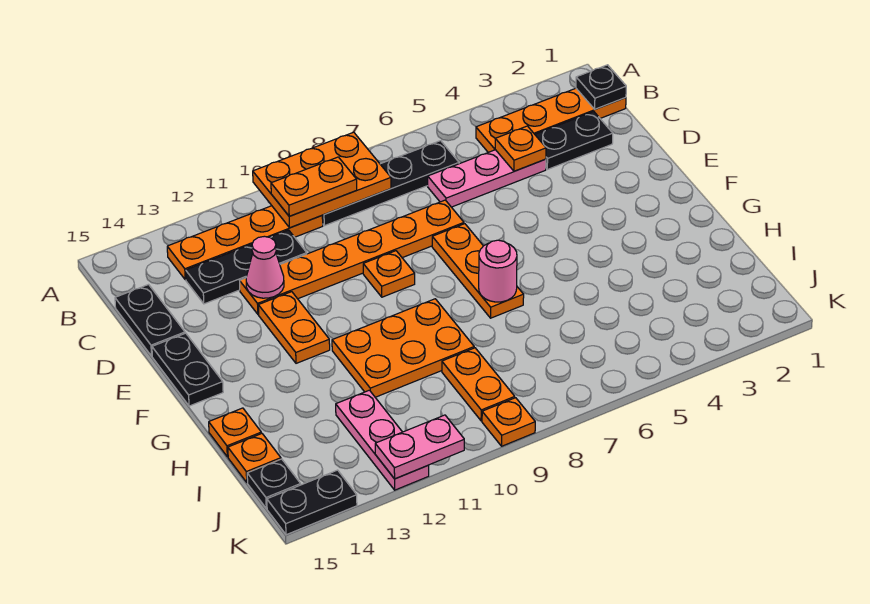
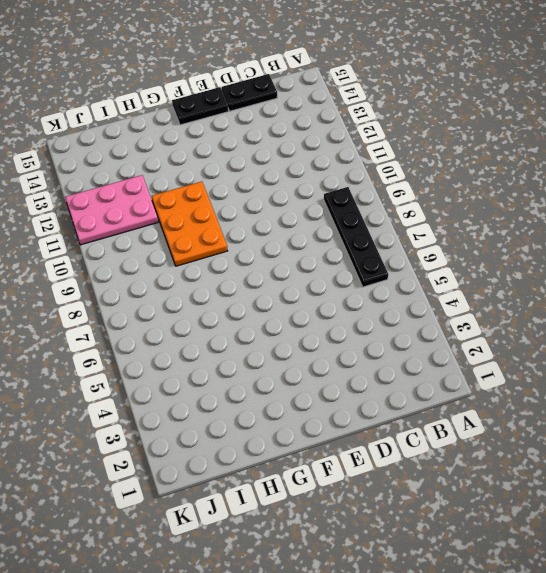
pink 2x3 plate [65,175,158,245] -> pink 1x3 plate [336,390,429,490]
none -> orange 1x4 plate [476,88,626,152]
none -> orange 1x4 plate [167,206,323,280]
none -> black 1x2 plate [535,112,613,169]

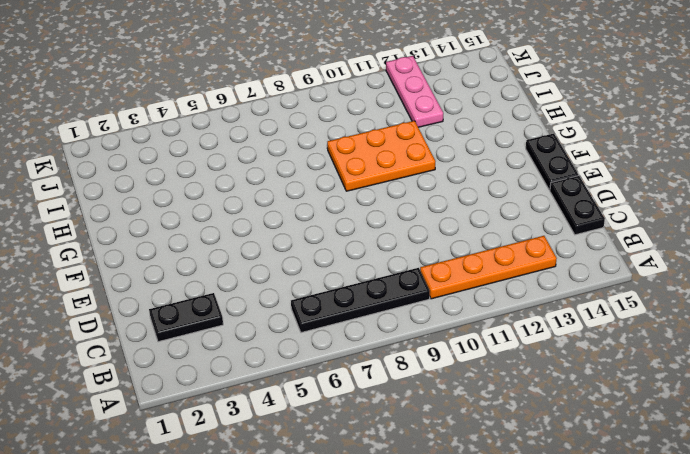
none -> orange 1x4 plate [476,88,626,152]
none -> pink 1x3 plate [428,150,546,207]
none -> black 1x3 plate [186,230,307,304]

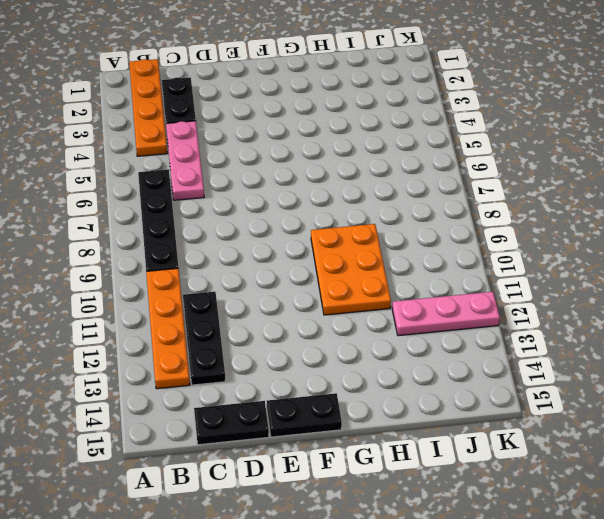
none -> orange 1x6 plate [240,200,464,314]
none -> orange 1x3 plate [432,224,524,318]
none -> orange 1x1 plate [363,251,415,297]

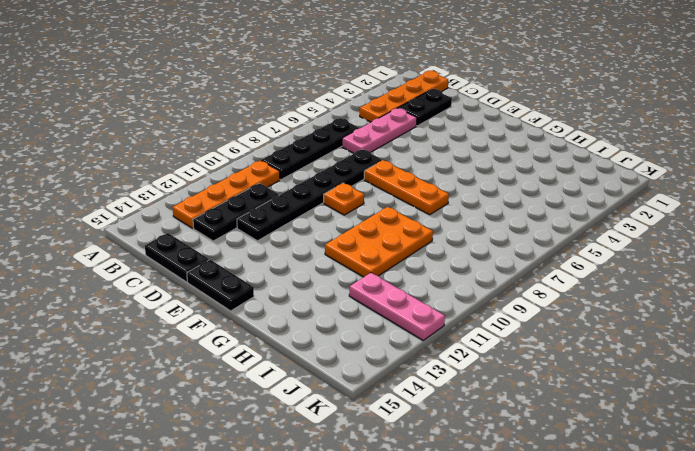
black 1x6 plate [237,149,382,241] -> orange 1x6 plate [240,200,464,314]
none -> orange 1x2 plate [258,292,330,363]
none -> orange 1x1 plate [209,408,261,457]
none -> orange 1x2 plate [442,348,515,421]

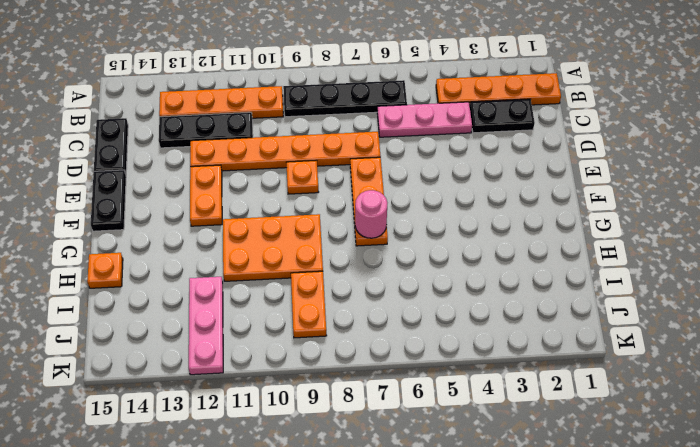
none -> orange 1x1 plate [228,433,281,482]
none -> black 1x1 plate [247,459,301,508]
none -> orange 1x1 plate [482,398,535,446]

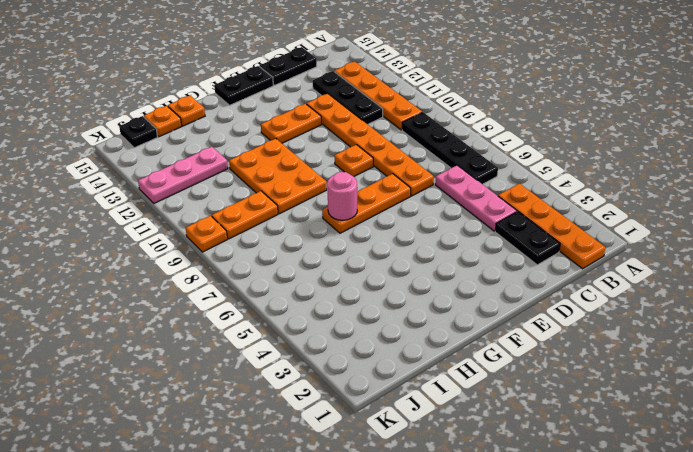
none -> black 1x2 plate [267,470,357,535]
none -> orange 2x3 plate [253,132,391,228]
none -> black 1x1 plate [576,65,626,109]

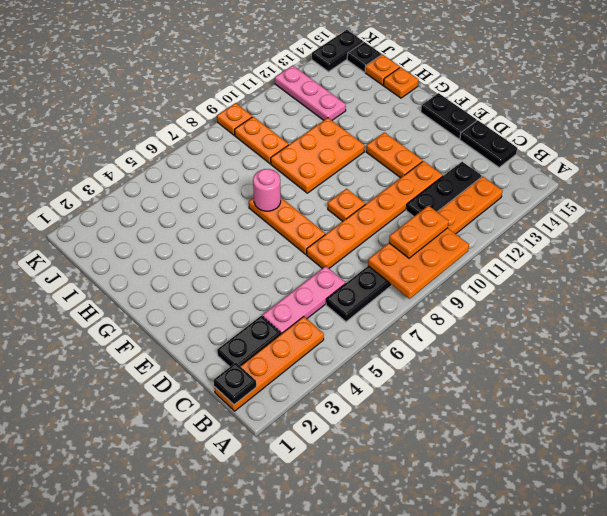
none -> orange 1x1 plate [495,126,546,171]
none -> pink 1x1 cone [246,236,284,298]
none -> pink 1x2 plate [375,415,464,479]

